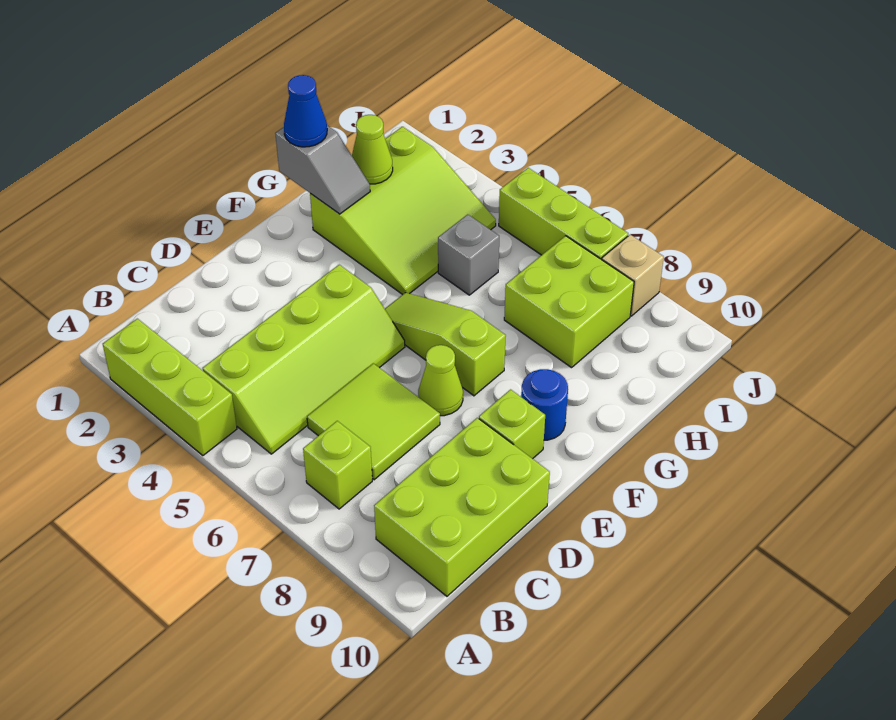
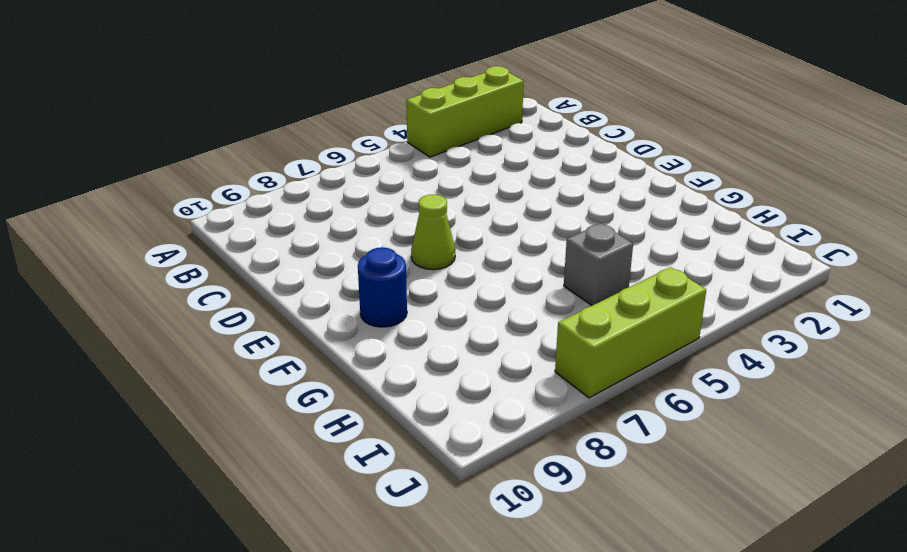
none -> lime 2x4 slope [203,265,405,454]
none -> lime 1x1 brick [303,421,372,509]
none -> lime 2x3 brick [374,418,550,596]

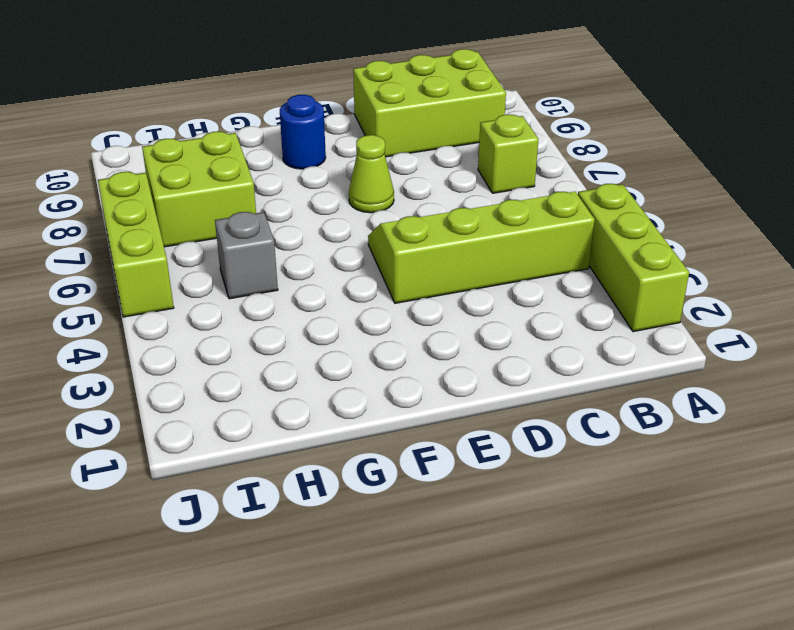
none -> lime 2x2 tile [307,363,440,480]
none -> lime 1x1 brick [479,390,545,459]
none -> lime 1x3 slope [385,293,506,396]

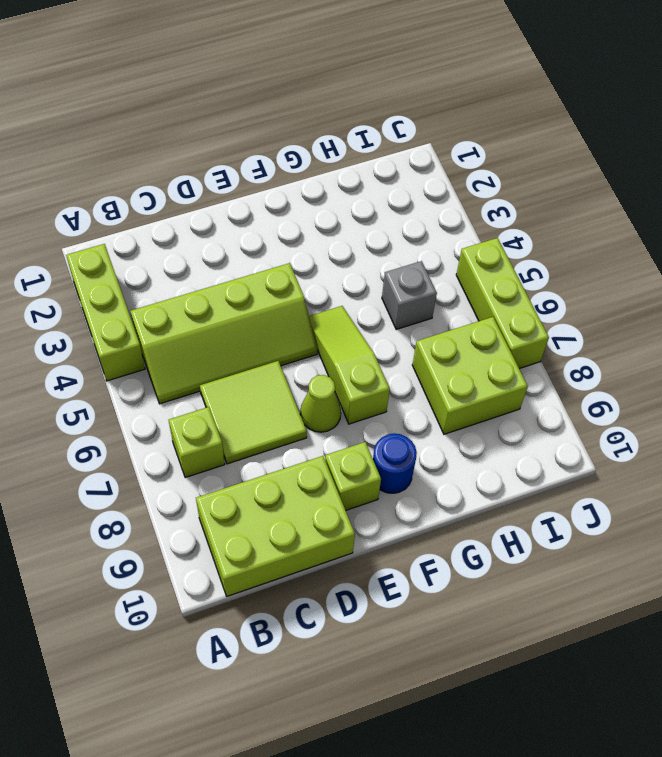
none -> lime 3x3 slope [310,127,496,295]
none -> tan 1x1 brick [602,235,664,316]
none -> grey 1x2 slope [275,126,370,214]

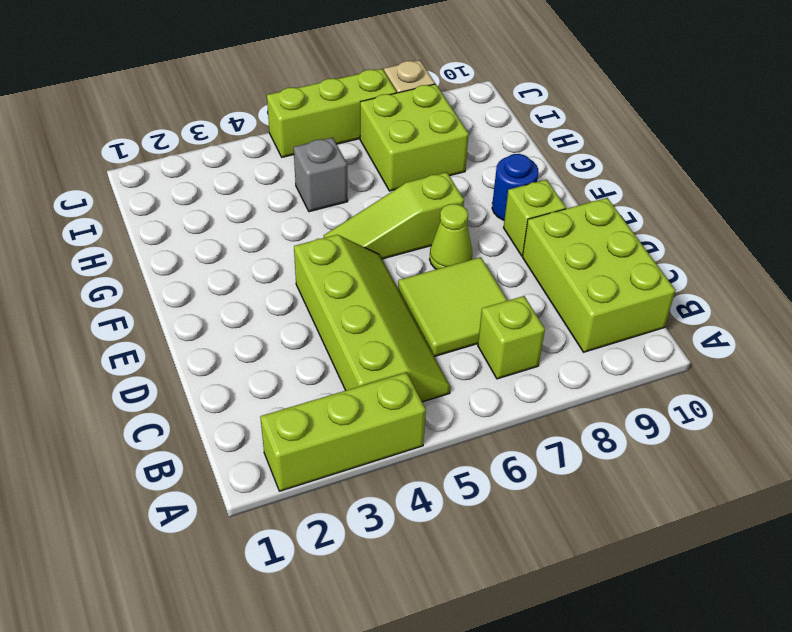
none -> lime 3x3 slope [310,127,496,295]
none -> grey 1x2 slope [275,126,370,214]
none -> lime 1x1 cone [352,115,393,184]

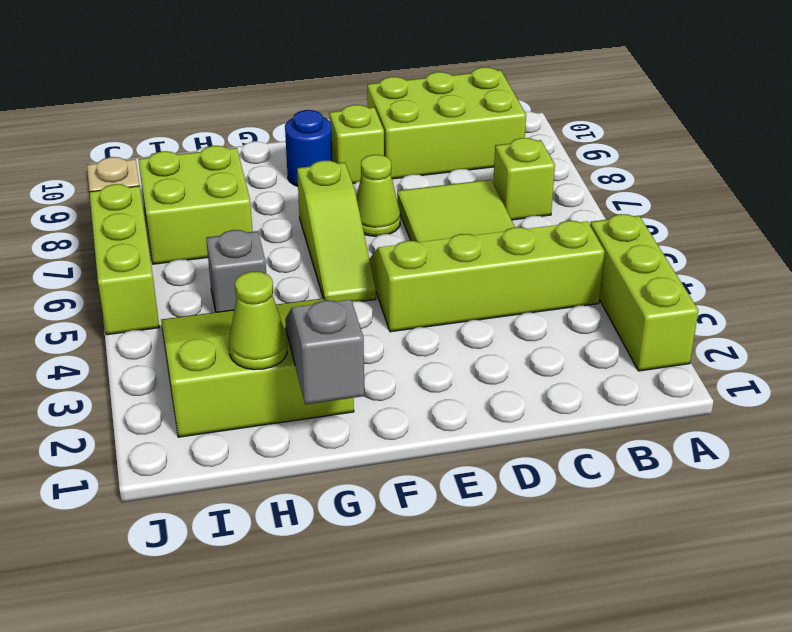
none -> blue 1x1 cone [284,75,327,147]

